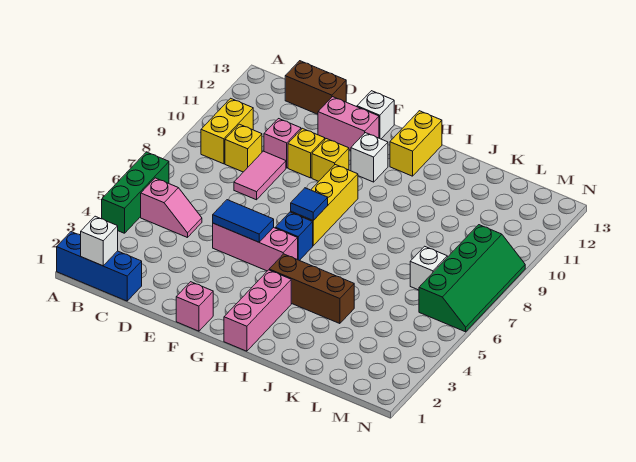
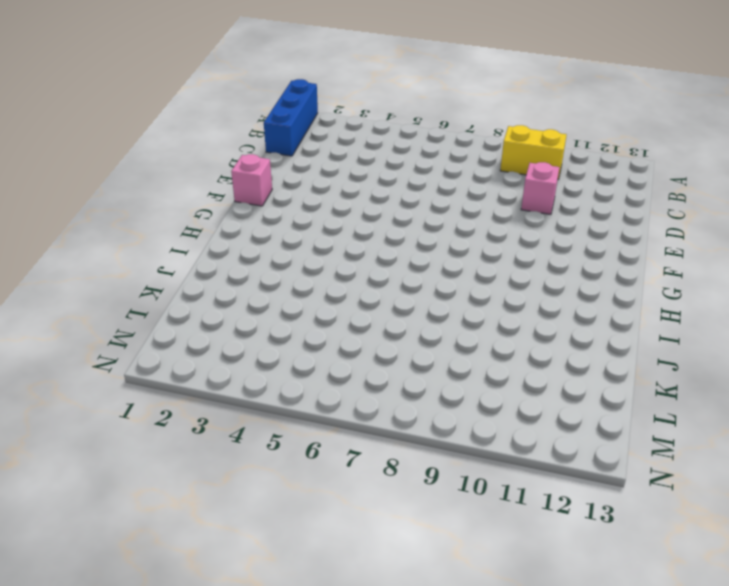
none -> green 1x3 brick [102,152,169,233]
none -> pink 1x2 slope [141,178,202,238]
none -> yellow 1x1 brick [225,124,262,172]

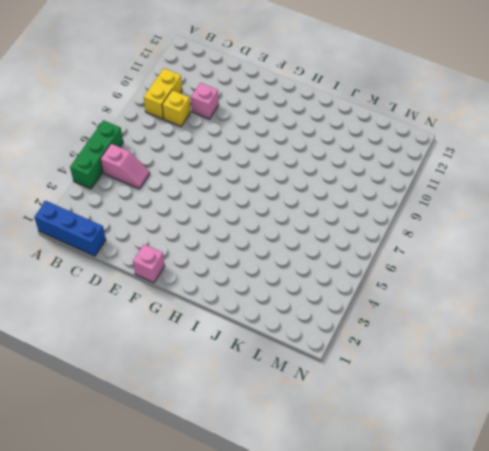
none -> brown 1x2 brick [285,61,346,114]
none -> pink 1x2 tile [234,151,286,200]
none -> pink 1x3 brick [213,223,298,271]

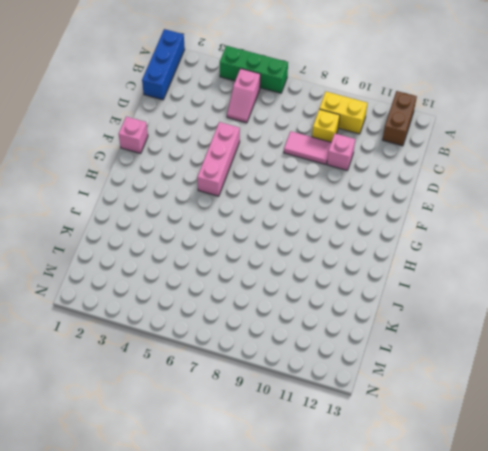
brown 1x2 brick [383,91,417,146] -> brown 1x2 brick moved to [285,61,346,114]
none -> yellow 1x1 brick [288,128,325,178]
none -> pink 1x2 brick [318,97,379,150]
none -> yellow 1x1 brick [312,139,349,181]

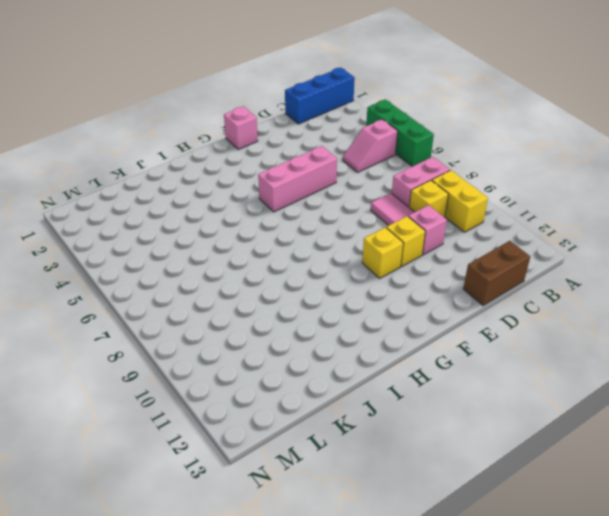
pink 1x2 brick [392,157,450,207] -> pink 1x2 brick moved to [318,97,379,150]
none -> white 1x1 brick [357,91,394,139]
none -> blue 1x1 brick [276,212,313,261]
none -> yellow 1x3 brick [291,165,358,246]

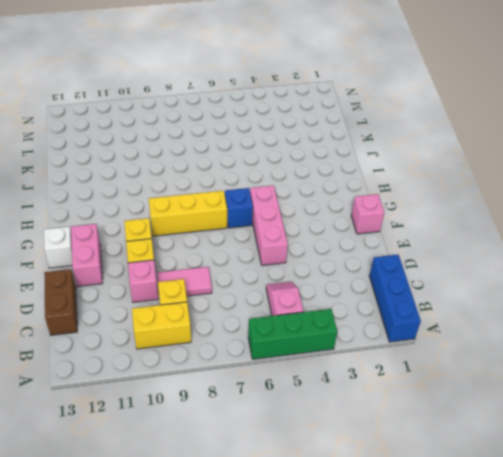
none -> white 1x1 brick [351,133,388,182]
none -> pink 1x3 brick [224,270,291,351]
none -> brown 1x3 brick [269,254,354,324]

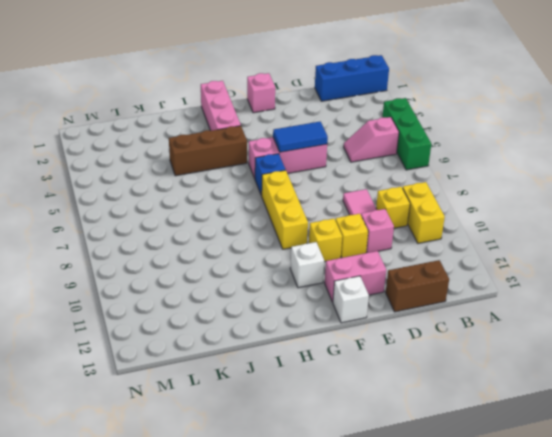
none -> yellow 1x2 brick [390,111,442,176]
none -> white 1x1 brick [410,246,447,290]
none -> green 2x4 slope [419,225,525,332]

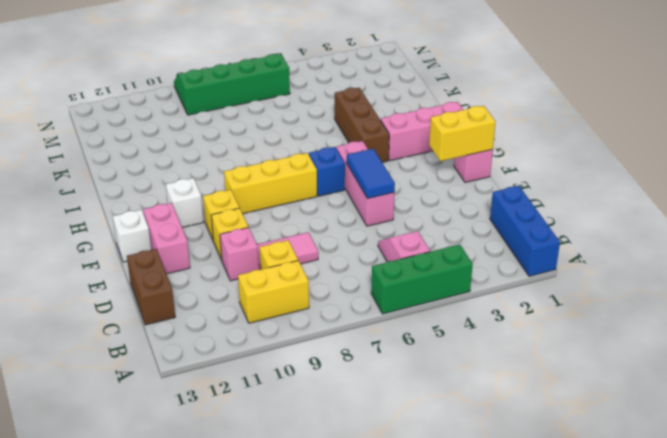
yellow 1x2 brick [429,106,496,161] -> yellow 1x2 brick moved to [390,111,442,176]
none -> white 1x1 brick [410,246,447,290]
none -> white 1x1 brick [81,216,118,266]
none -> blue 1x1 tile [291,188,328,220]

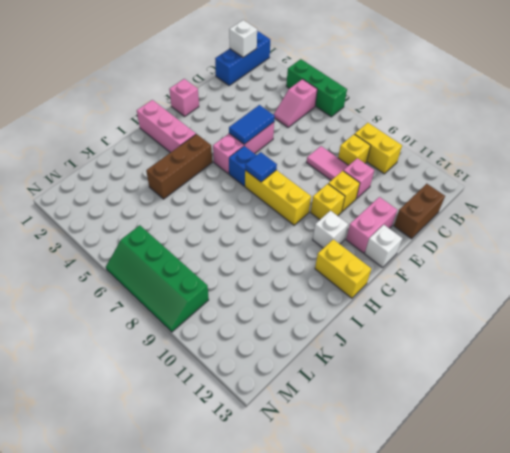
none -> white 1x1 brick [410,246,447,290]

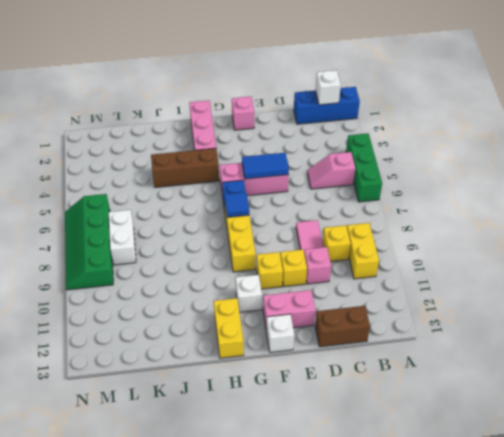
white 1x2 brick [109,210,136,265] -> white 1x1 brick [410,246,447,290]

